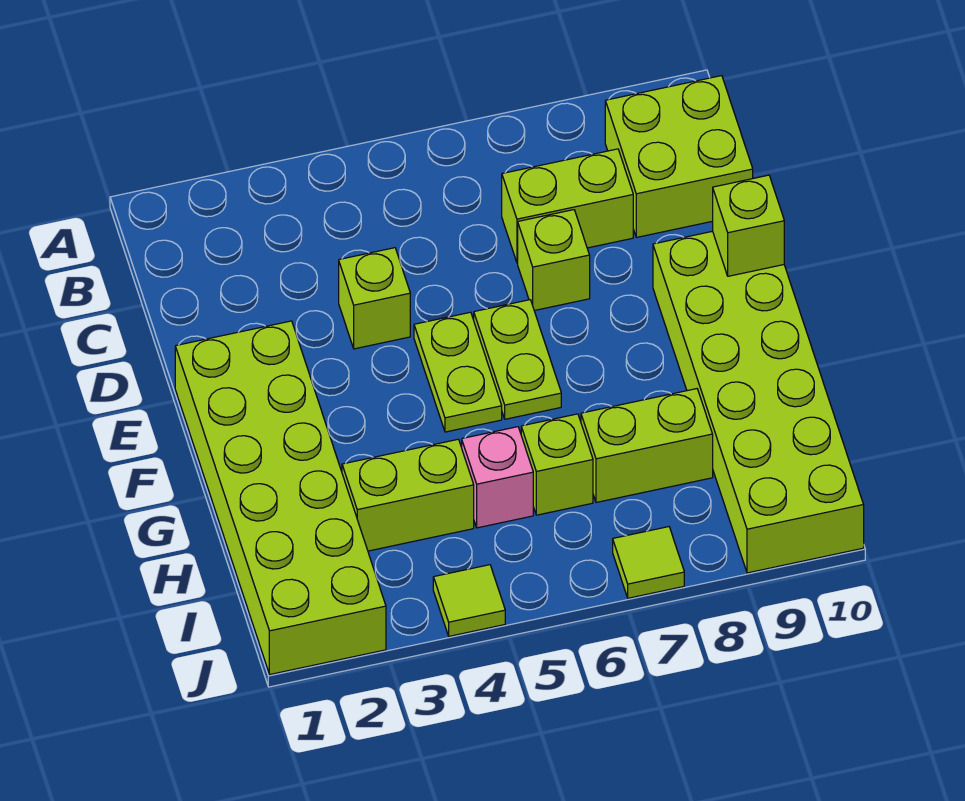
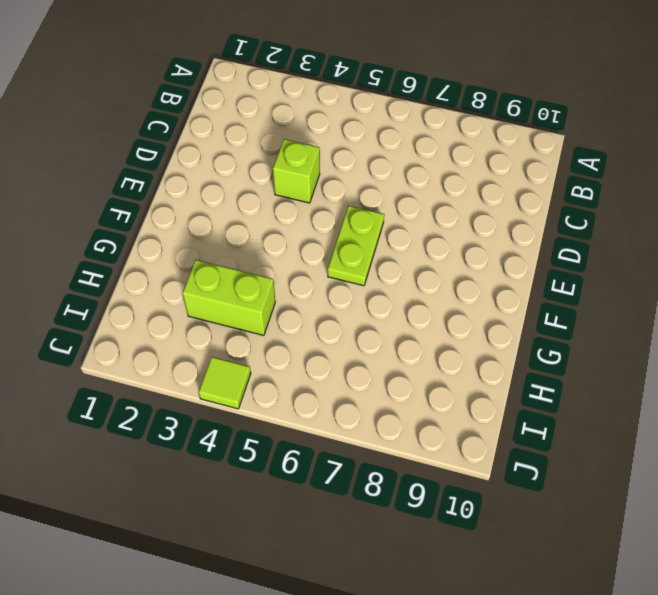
none -> lime 2x2 brick [605,76,753,237]
none -> lime 1x2 brick [502,149,633,263]
none -> lime 1x1 brick [518,210,590,311]

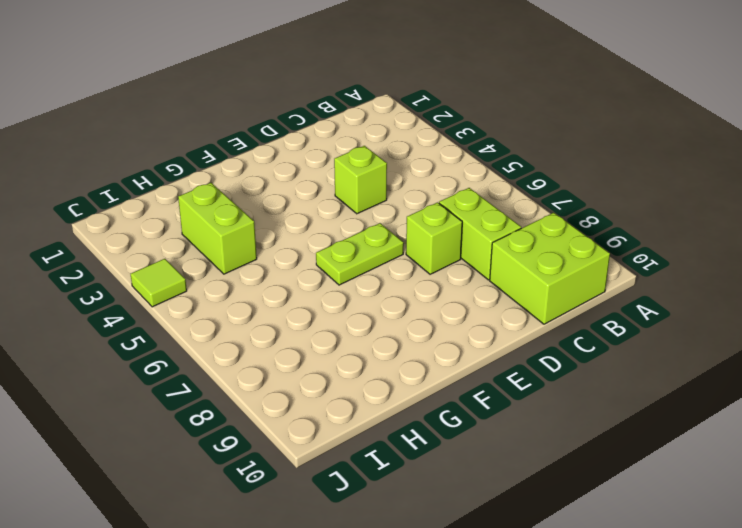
none -> lime 2x6 brick [175,321,386,674]
none -> lime 1x2 plate [414,312,502,432]
none -> lime 2x6 brick [653,231,864,573]

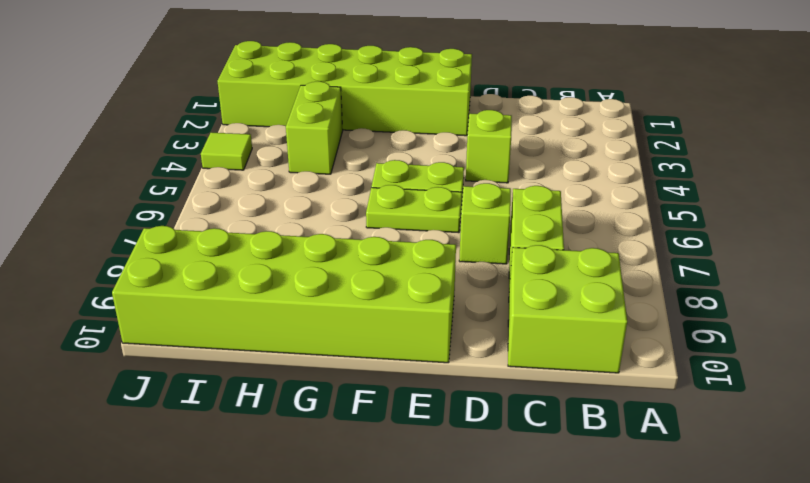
none -> pink 1x1 brick [462,427,533,528]
none -> lime 1x1 brick [521,414,593,515]
none -> lime 1x2 brick [581,389,713,502]

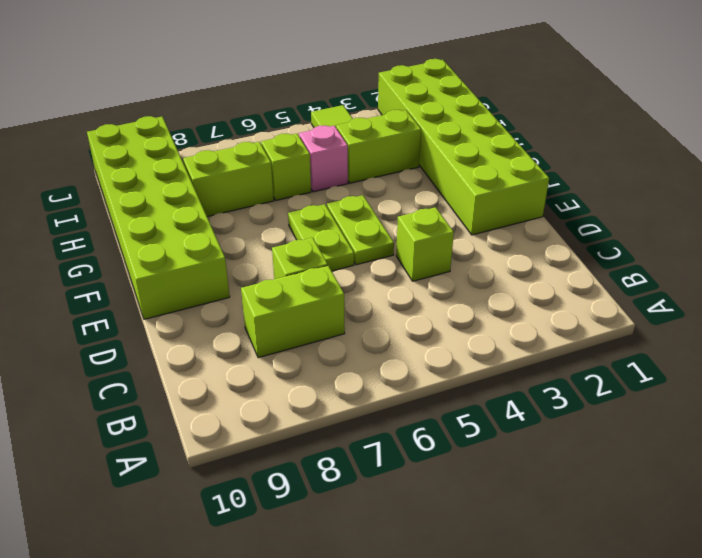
none -> lime 2x2 brick [605,76,753,237]
none -> lime 1x1 tile [613,527,684,598]
none -> lime 1x1 brick [713,175,784,276]

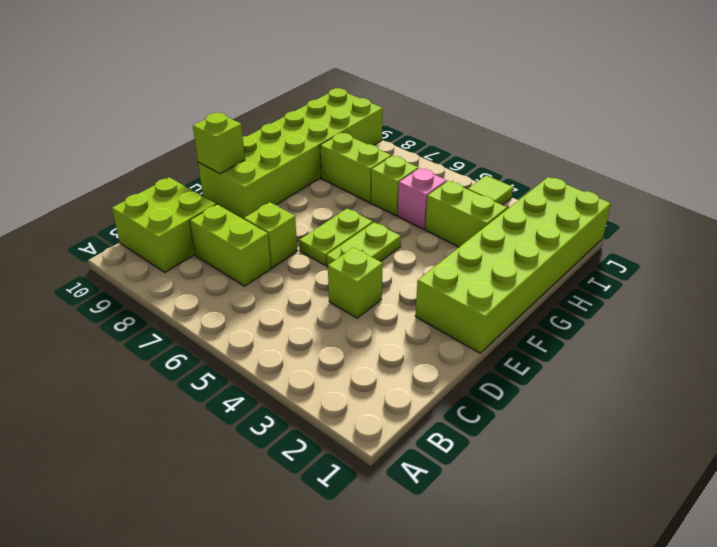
none -> lime 1x1 tile [613,527,684,598]

